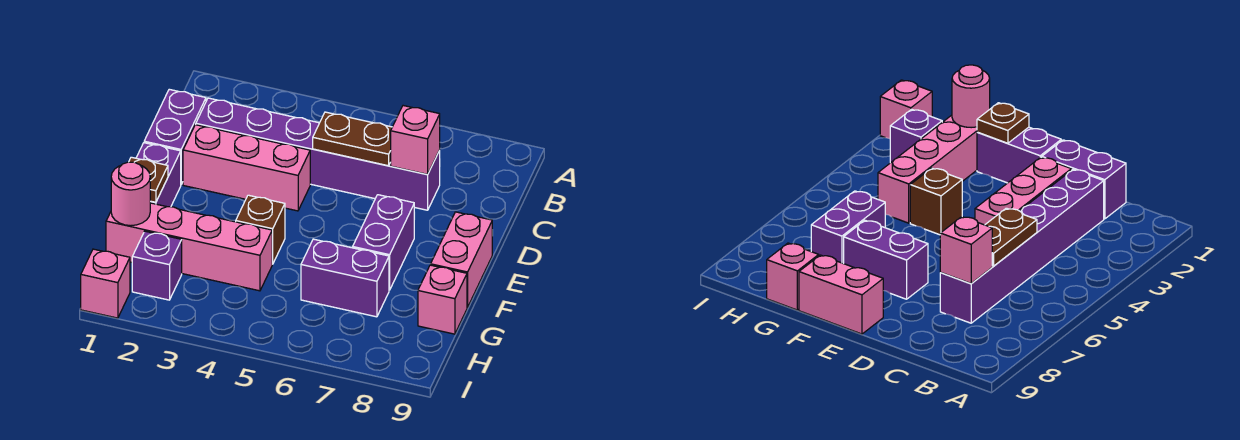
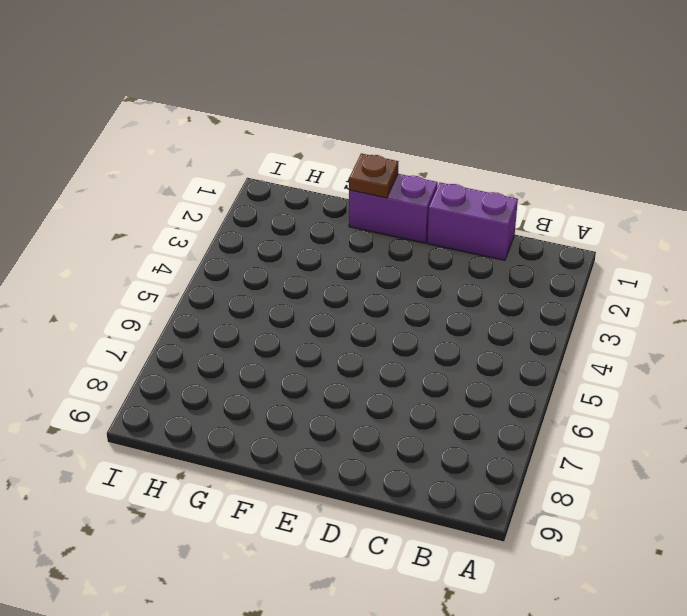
none -> purple 1x6 brick [196,98,440,210]
none -> pink 1x3 brick [183,125,310,211]
none -> purple 1x2 brick [353,195,414,290]

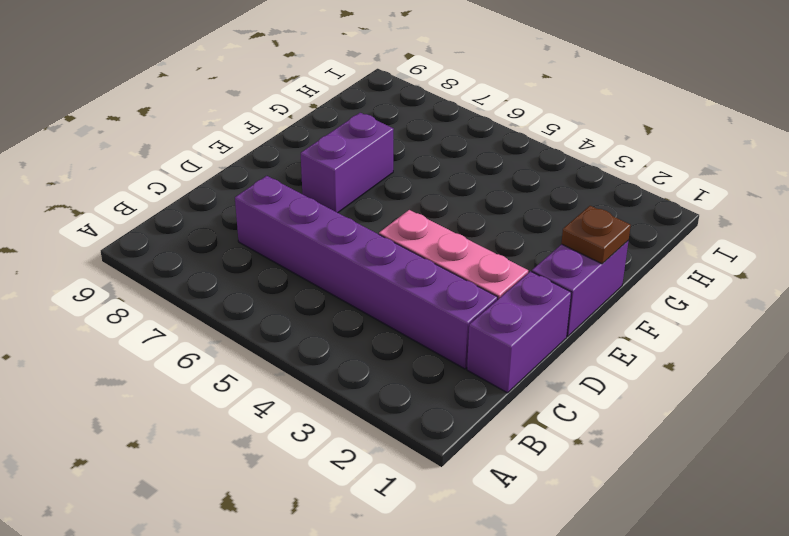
none -> pink 1x2 brick [431,212,492,308]
none -> brown 1x1 brick [236,195,285,264]
none -> pink 1x4 brick [106,203,272,291]

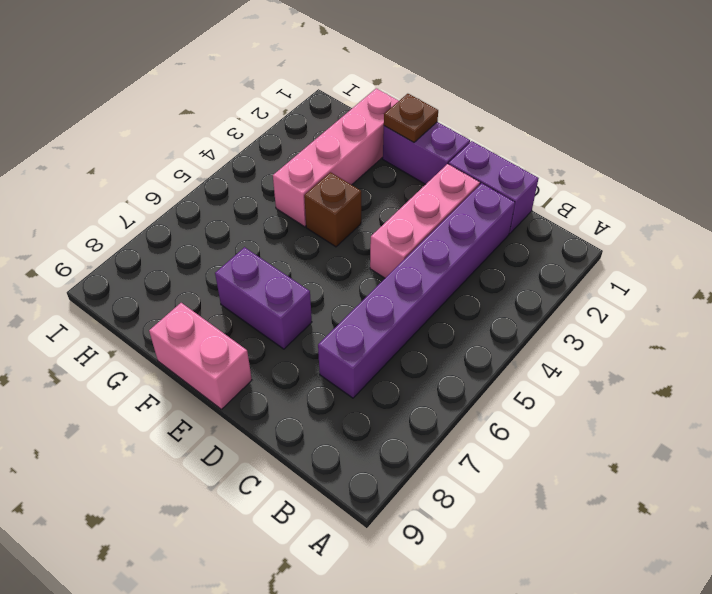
none -> purple 1x2 brick [301,239,389,317]
none -> pink 1x1 brick [418,265,467,334]
none -> purple 1x1 brick [132,231,182,300]

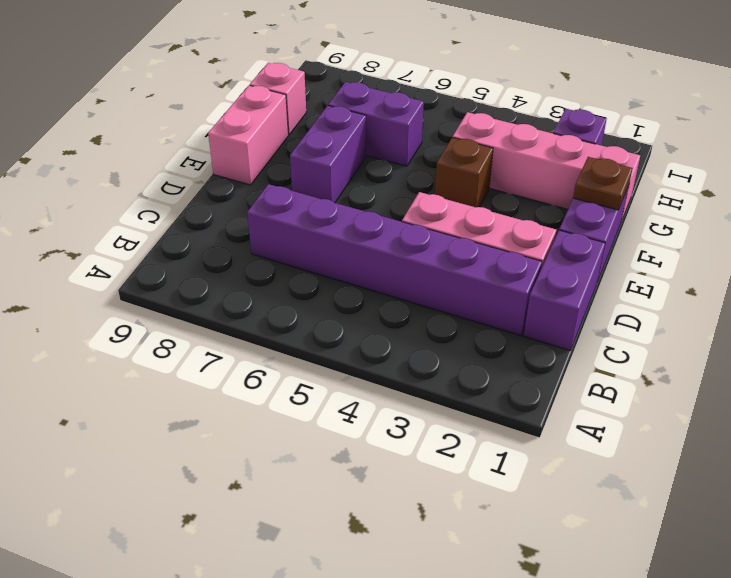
none -> pink 1x1 brick [81,249,130,318]
none -> brown 1x2 plate [313,112,392,166]
none -> pink 1x1 brick [391,106,440,174]

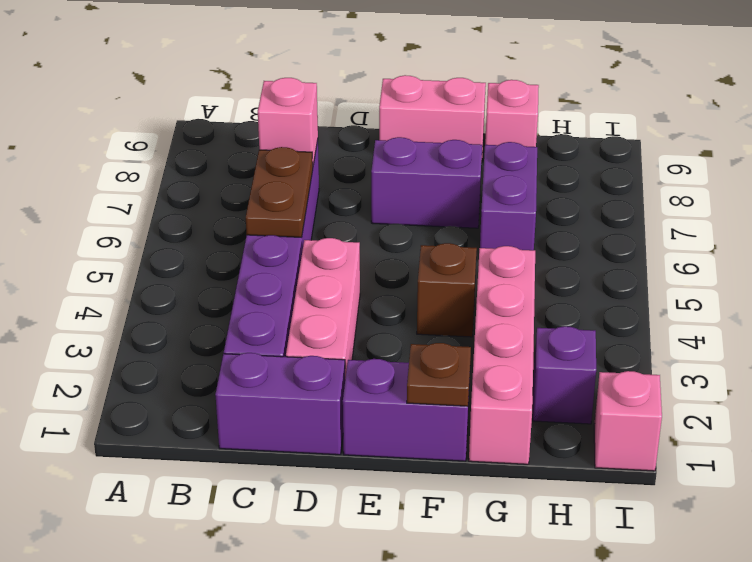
none -> pink 1x1 round brick [111,162,151,226]

